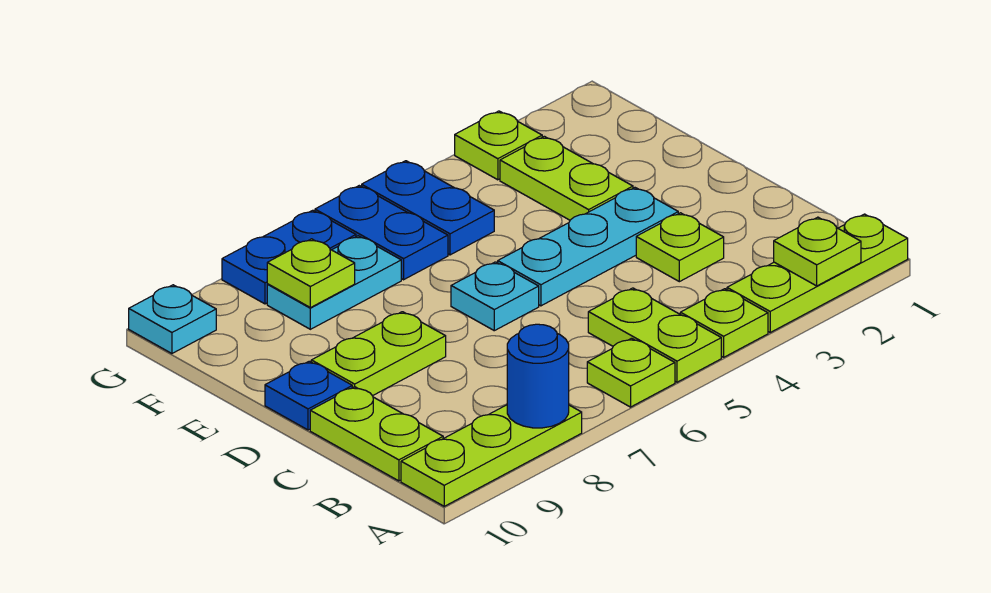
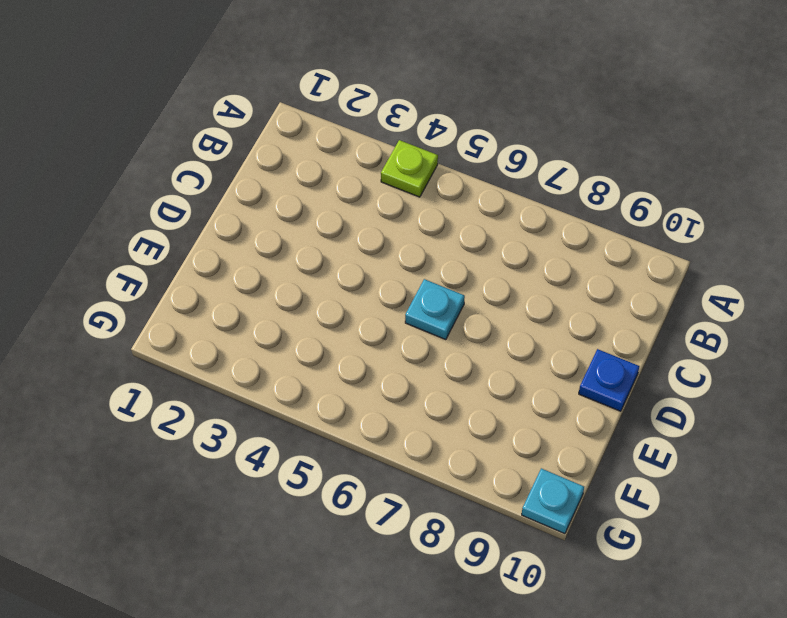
none -> lime 1x3 plate [727,214,908,332]
none -> lime 1x2 plate [588,288,721,382]
none -> lime 1x1 plate [587,338,675,407]

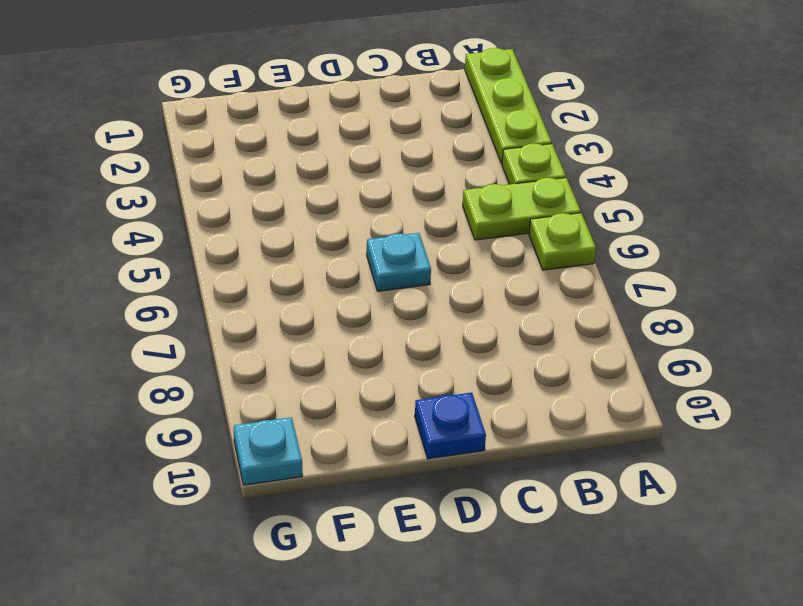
none -> lime 1x3 plate [401,405,582,506]
none -> lime 1x2 plate [310,387,443,481]
none -> lime 1x1 plate [636,213,724,282]

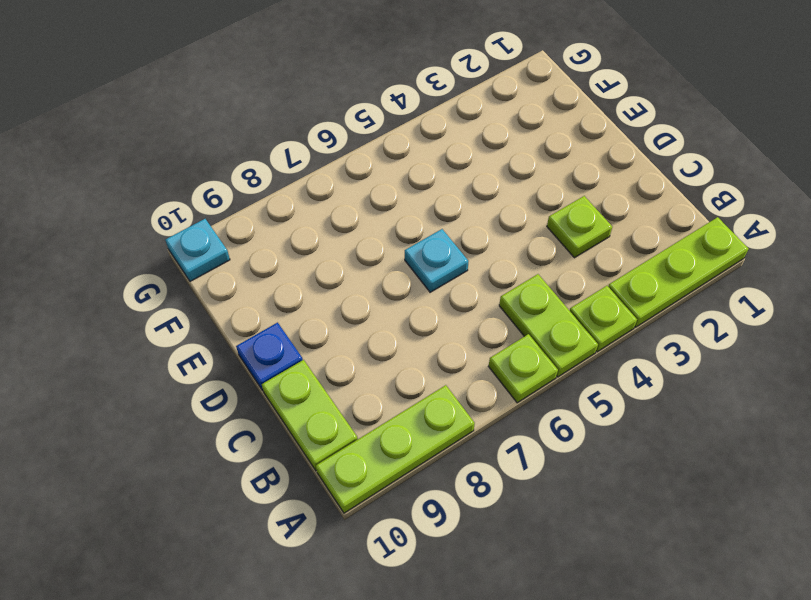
none -> cyan 1x3 plate [498,188,678,306]
none -> lime 1x2 plate [311,312,446,396]
none -> lime 1x2 plate [500,136,633,220]

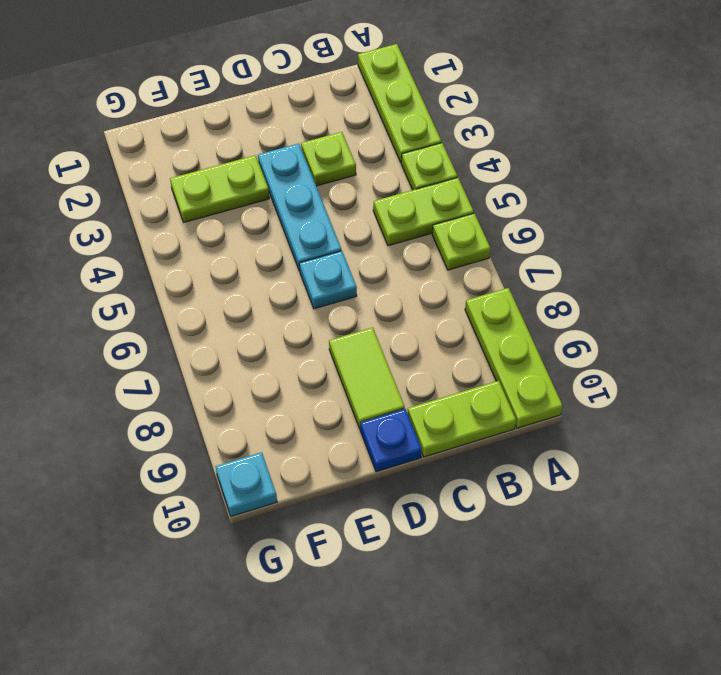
lime 1x2 tile [329,328,405,428] -> lime 1x2 plate [311,312,446,396]
none -> blue 1x2 plate [362,161,494,255]
none -> blue 1x2 plate [315,186,448,280]
none -> cyan 1x2 plate [267,236,401,329]

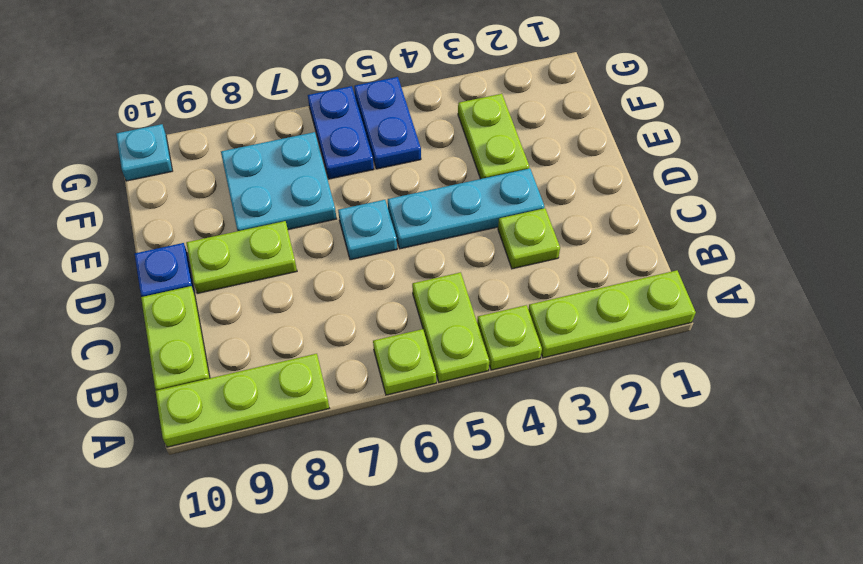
cyan 2x2 plate [221,132,337,231] -> cyan 1x2 plate [267,236,401,329]
none -> lime 1x1 plate [455,111,542,180]
none -> blue 1x2 plate [222,210,356,304]
none -> lime 1x1 plate [774,217,861,286]

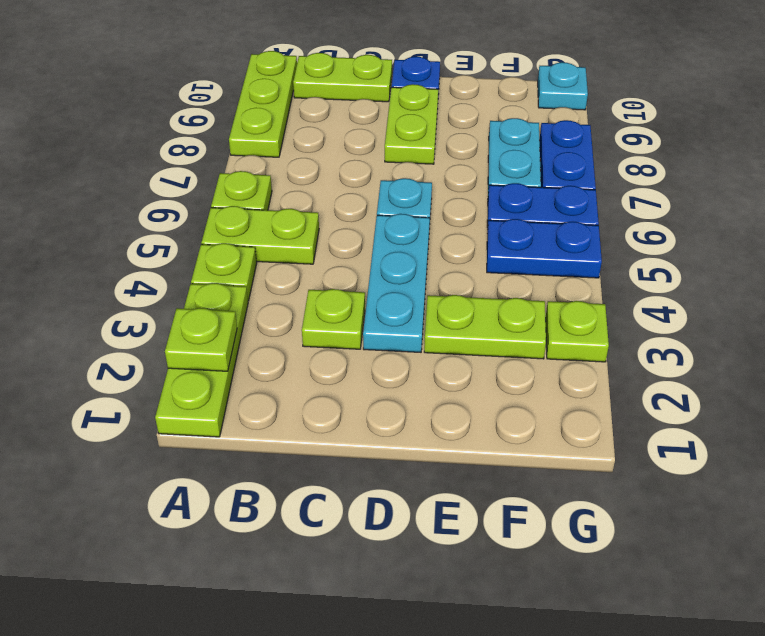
none -> blue 1x1 round brick [507,324,569,428]
none -> lime 1x1 plate [267,239,355,308]

